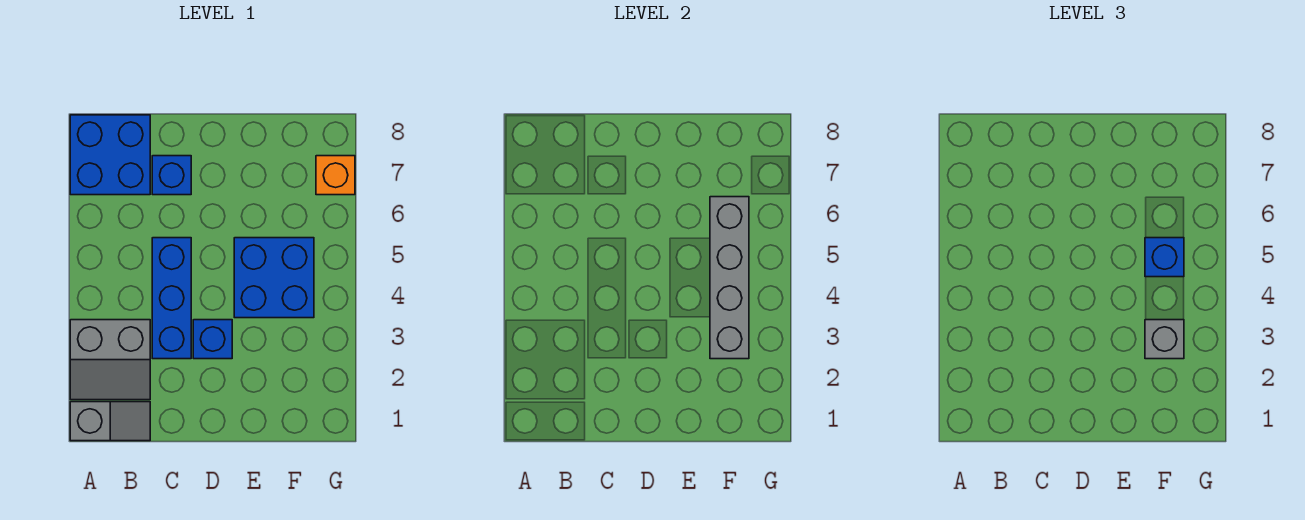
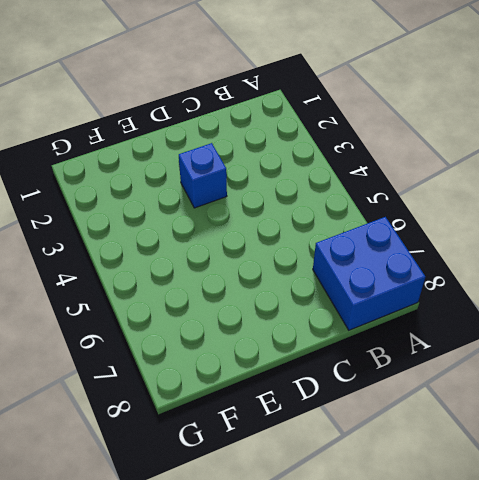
none -> grey 1x2 slope [70,402,150,441]
none -> grey 2x2 slope [70,320,150,400]

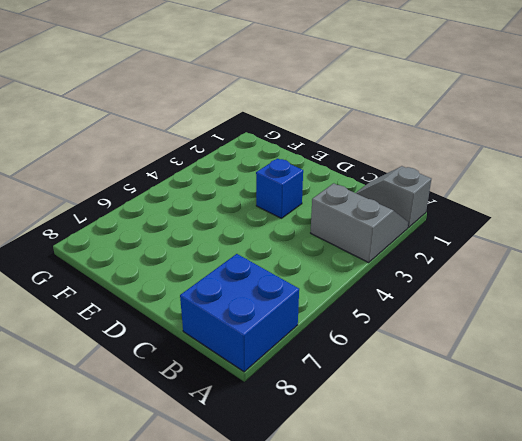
none -> blue 1x3 brick [152,238,191,359]
none -> blue 1x1 brick [152,156,191,195]

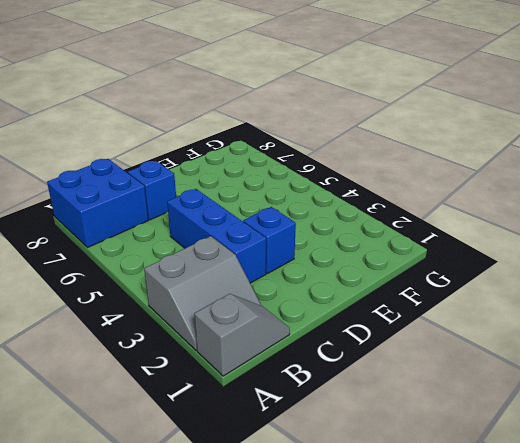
none -> blue 2x2 brick [234,238,314,318]
none -> orange 1x1 brick [316,156,355,195]

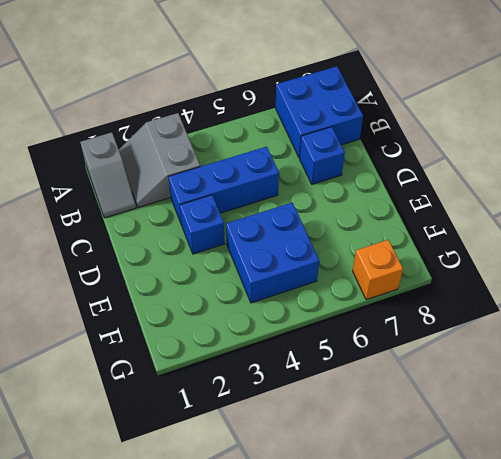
none -> grey 1x4 brick [710,197,749,359]
none -> grey 1x1 brick [1145,320,1184,359]

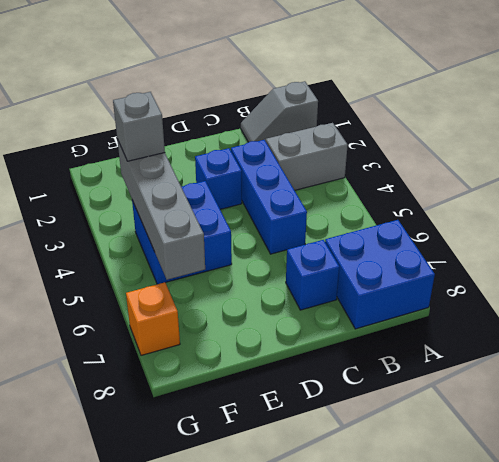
none -> blue 1x1 brick [1145,238,1184,277]

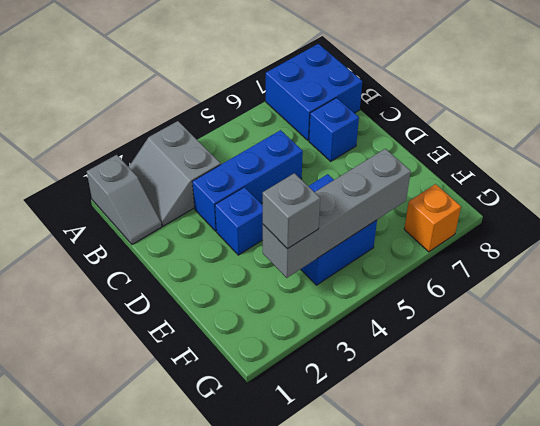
none -> blue 1x1 brick [1145,238,1184,277]

